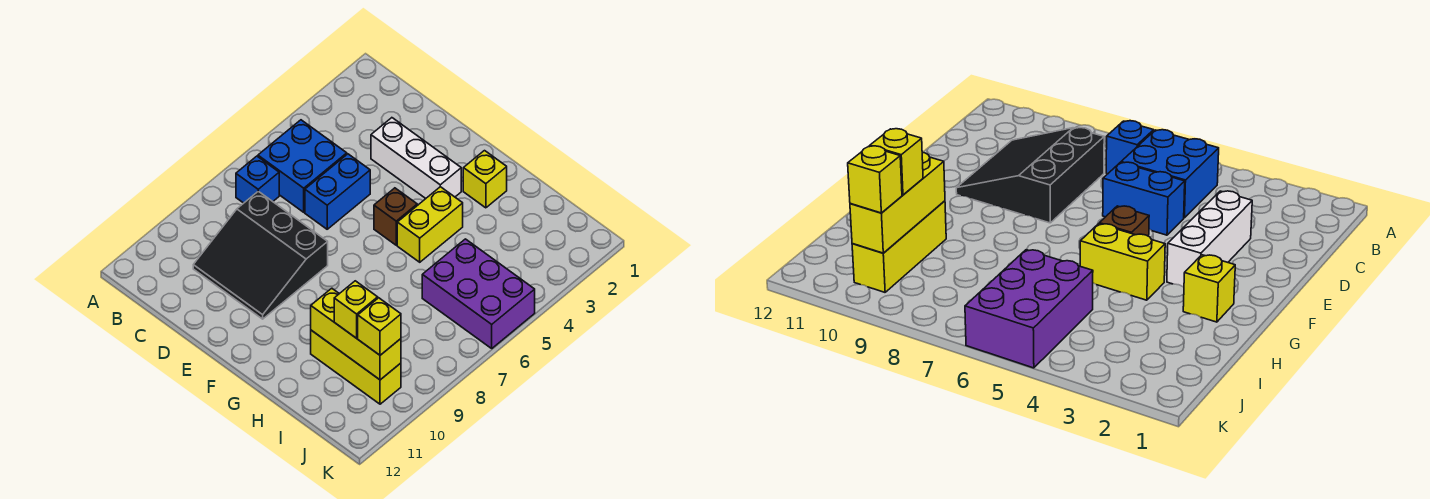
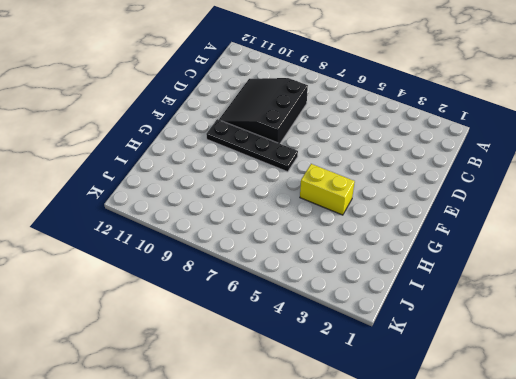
black 1x4 plate [206,119,298,172] -> none
none -> blue 2x2 brick [258,120,347,212]
none -> blue 1x1 brick [236,156,279,203]
none -> white 1x3 brick [371,118,461,198]

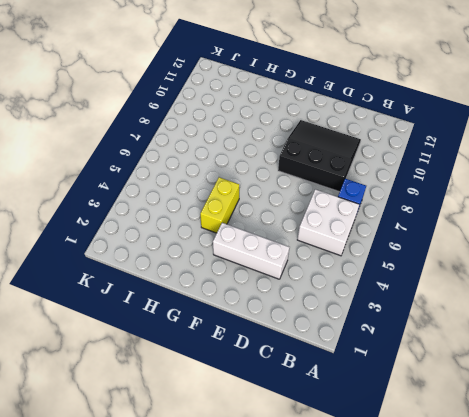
white 2x2 brick [297,189,359,256] -> blue 2x2 brick [258,120,347,212]
none -> blue 1x2 brick [305,154,370,229]
none -> brown 1x1 brick [374,188,417,245]
none -> yellow 1x1 brick [463,151,507,208]

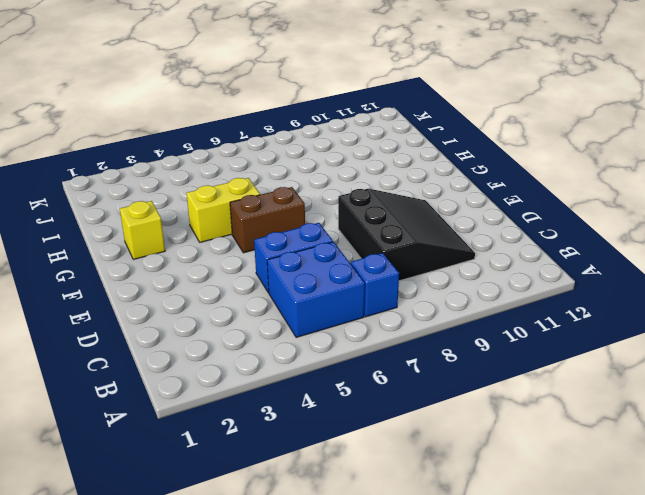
brown 1x2 brick [230,187,305,253] -> brown 1x1 brick [374,188,417,245]
none -> white 1x3 brick [371,118,461,198]
none -> yellow 1x3 brick [311,330,401,404]
none -> purple 2x3 brick [422,239,535,348]

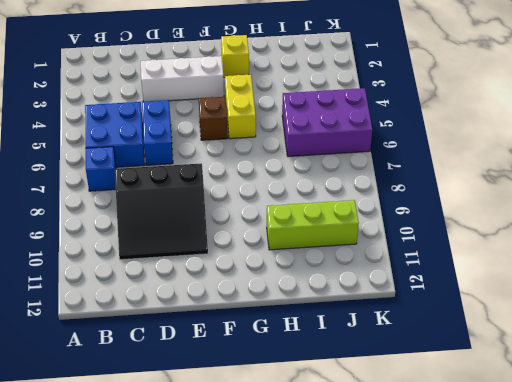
lime 1x3 brick [267,200,359,250] -> yellow 1x3 brick [311,330,401,404]
none -> yellow 1x3 brick [311,288,401,380]
none -> yellow 1x1 brick [334,281,378,338]
none -> yellow 1x1 brick [358,298,401,355]

